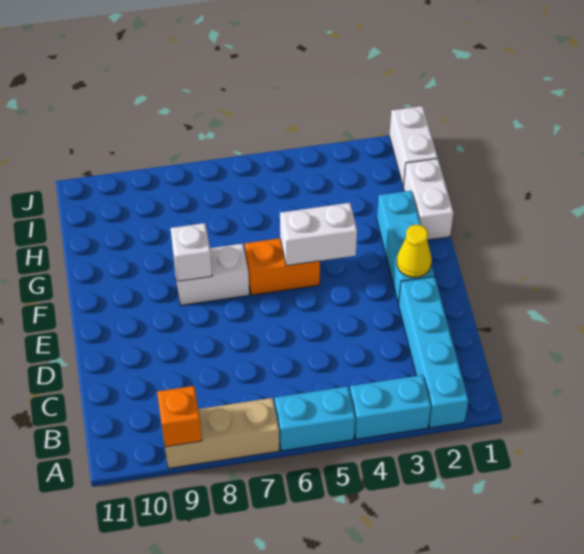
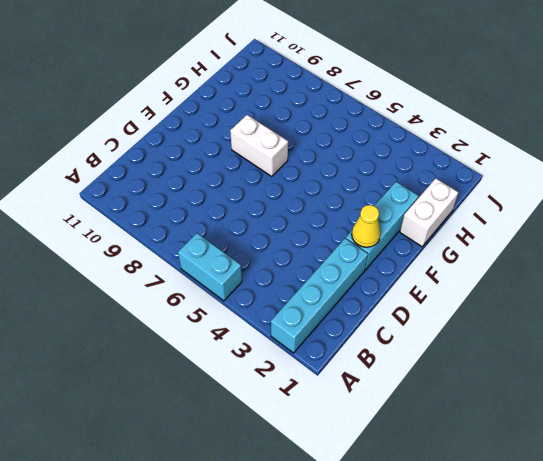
none -> cyan 1x2 brick [350,375,431,439]
none -> tan 1x3 brick [162,398,279,469]
none -> orange 1x2 brick [245,238,320,295]

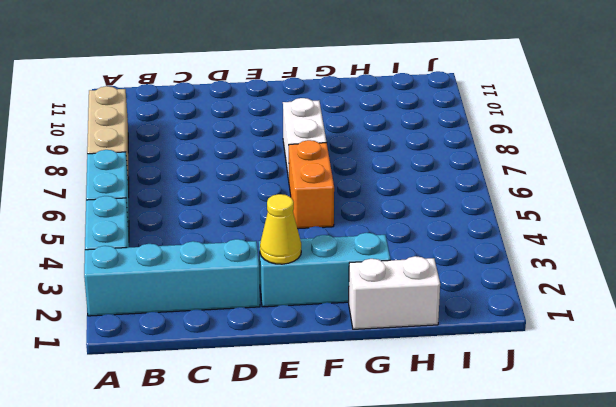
none -> white 1x2 brick [389,106,438,187]
none -> orange 1x1 brick [157,386,202,447]
none -> white 1x2 brick [280,203,357,266]

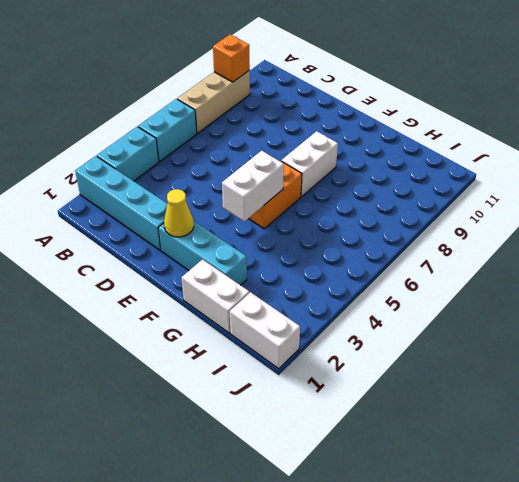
none -> white 1x1 brick [171,223,212,281]

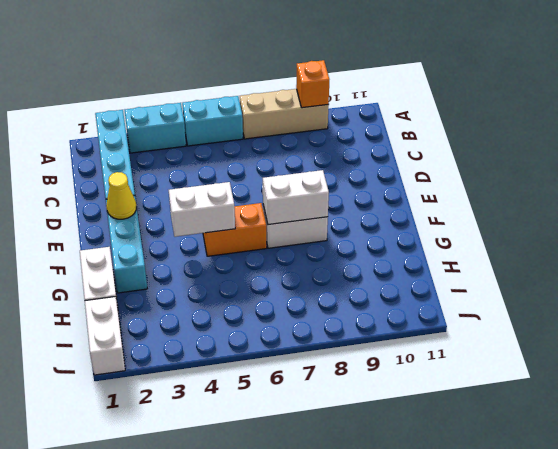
white 1x2 brick [263,170,329,225] -> white 1x1 brick [171,223,212,281]

